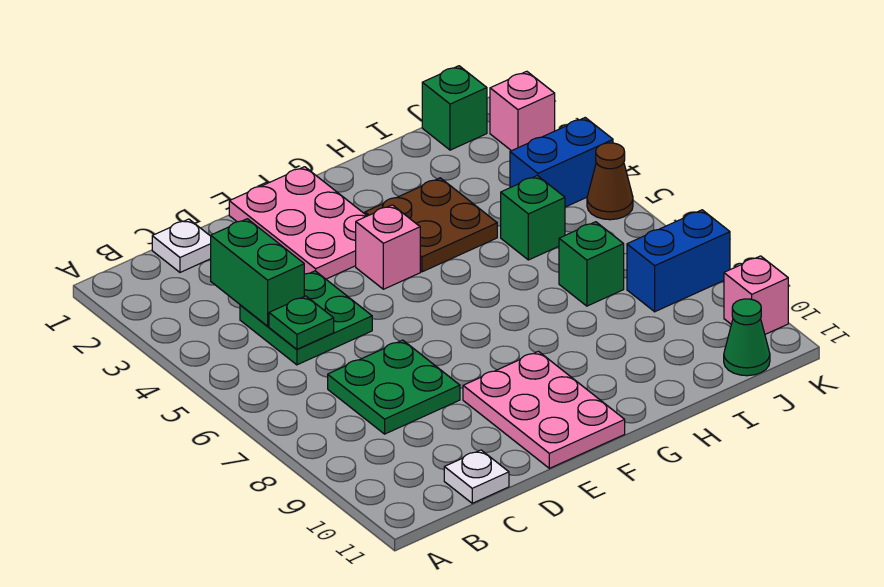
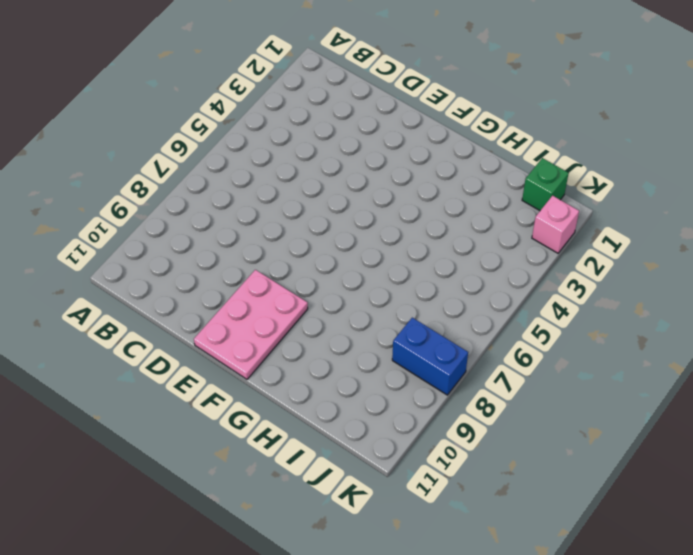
none -> white 1x1 plate [152,219,211,272]
none -> green 2x2 plate [240,271,372,365]
none -> green 2x2 plate [328,340,460,434]

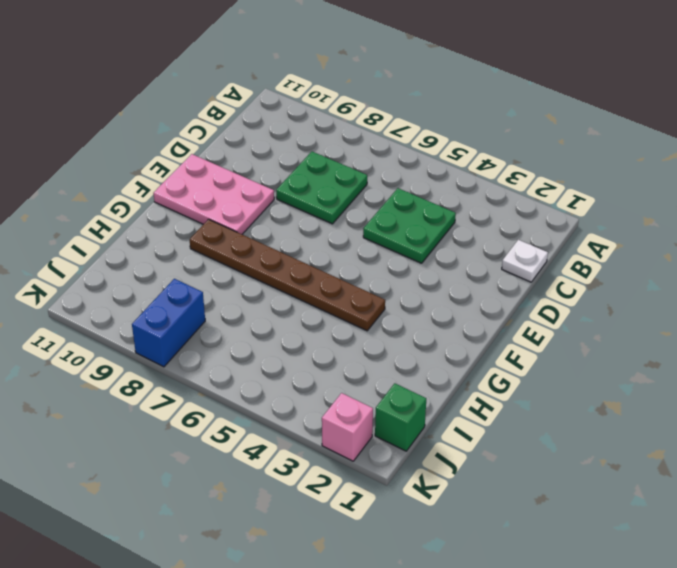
brown 1x6 plate [190,219,385,331] -> brown 2x2 plate [365,178,497,272]
none -> white 1x1 plate [444,450,509,503]
none -> pink 2x3 plate [229,167,367,279]
none -> pink 1x1 brick [356,205,420,289]

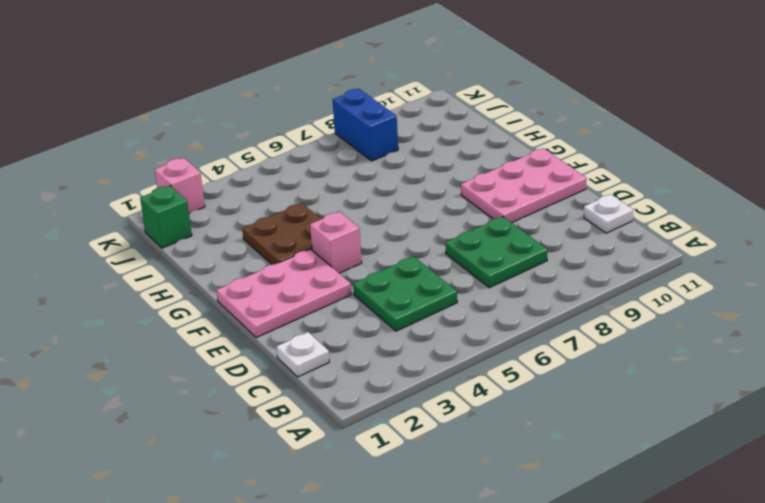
none -> green 1x1 brick [501,176,565,260]
none -> green 1x1 brick [559,222,624,306]
none -> blue 1x2 brick [510,118,613,207]

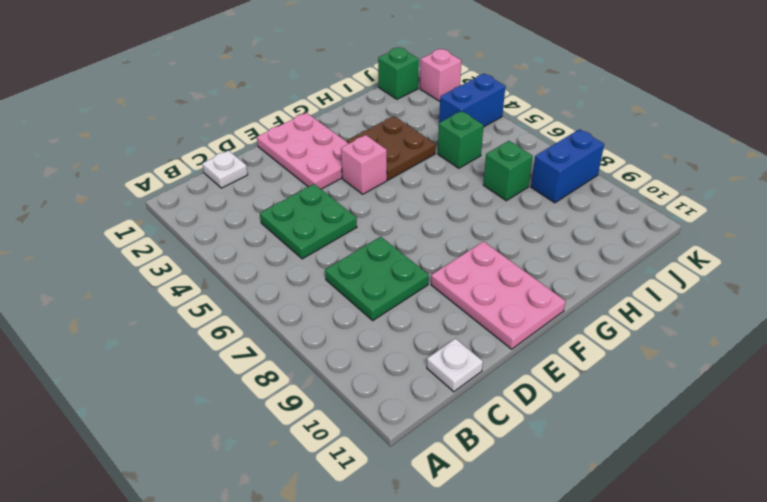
none -> green 1x1 cone [724,299,770,376]
none -> brown 1x1 cone [587,143,633,220]
none -> pink 1x1 brick [724,256,788,334]

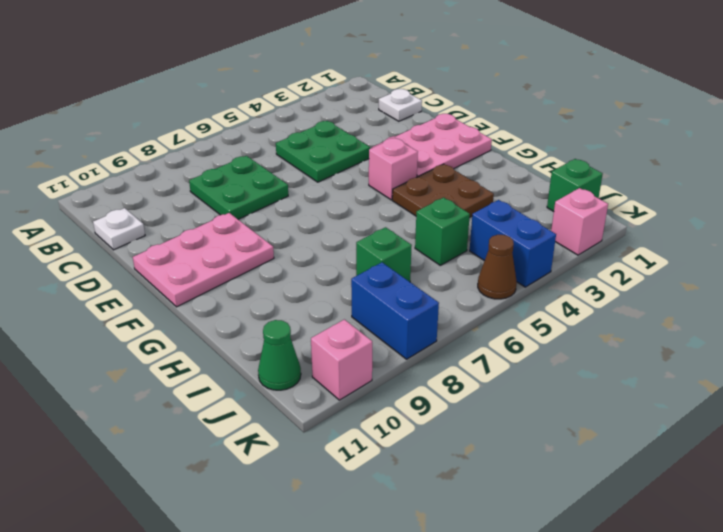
none -> green 1x2 brick [211,219,304,326]
none -> green 1x1 plate [269,296,334,349]

